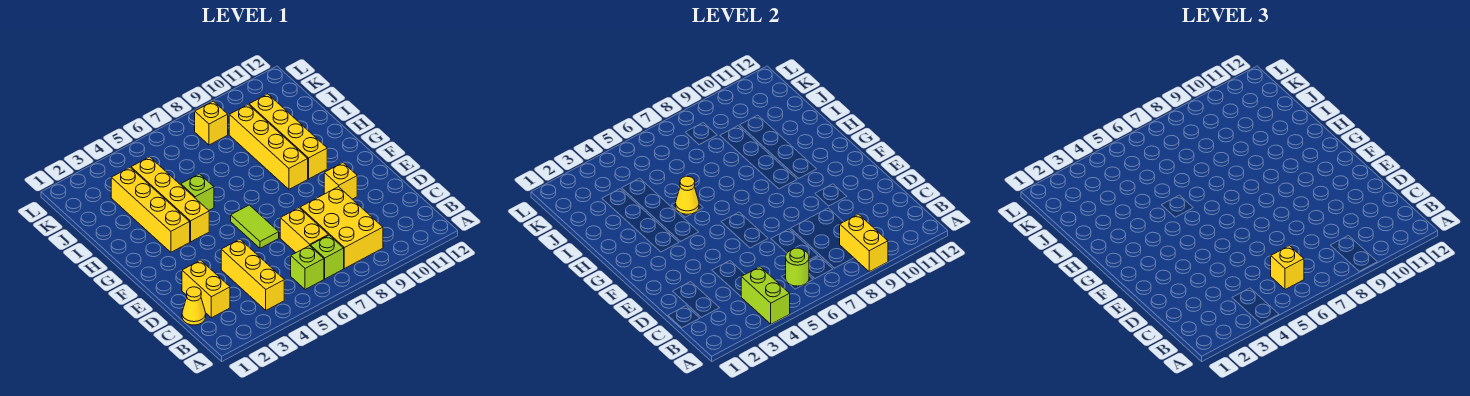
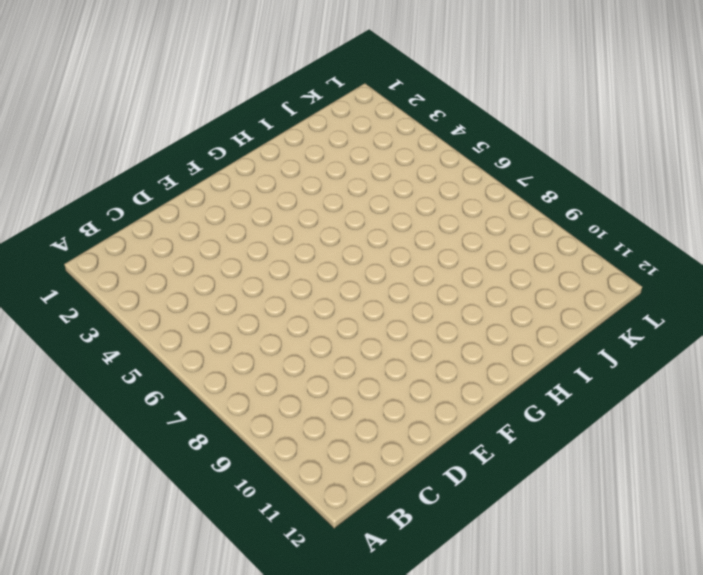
none -> yellow 1x3 brick [221,239,284,310]
none -> lime 1x1 brick [291,246,324,290]
none -> lime 1x1 brick [310,235,344,279]

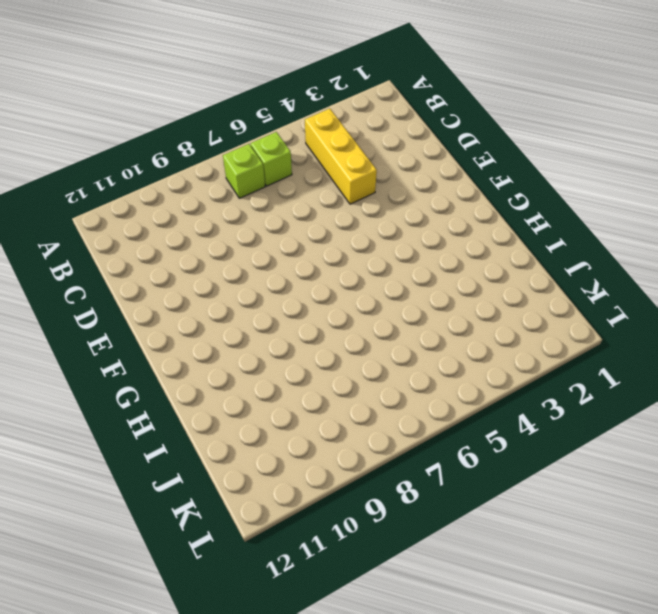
none -> yellow 2x3 brick [300,187,383,269]
none -> yellow 1x1 cone [182,287,206,325]
none -> yellow 1x2 brick [182,260,230,318]

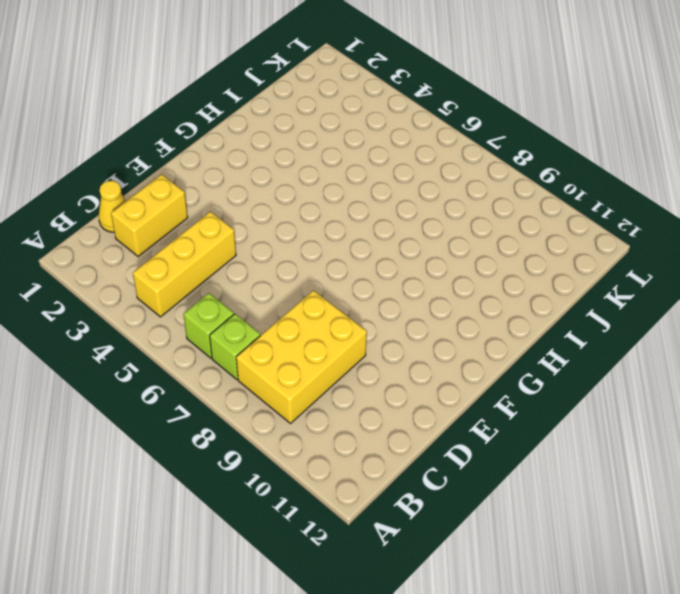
none -> yellow 1x2 brick [280,208,328,253]
none -> lime 1x2 tile [231,205,279,248]
none -> yellow 1x1 brick [324,163,357,199]

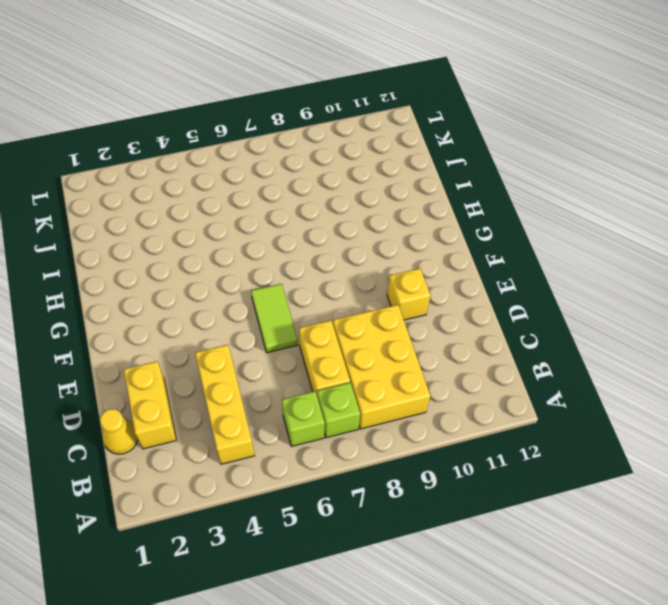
none -> yellow 1x4 brick [111,168,190,252]
none -> yellow 1x4 brick [131,157,209,242]
none -> yellow 1x4 brick [229,105,308,189]

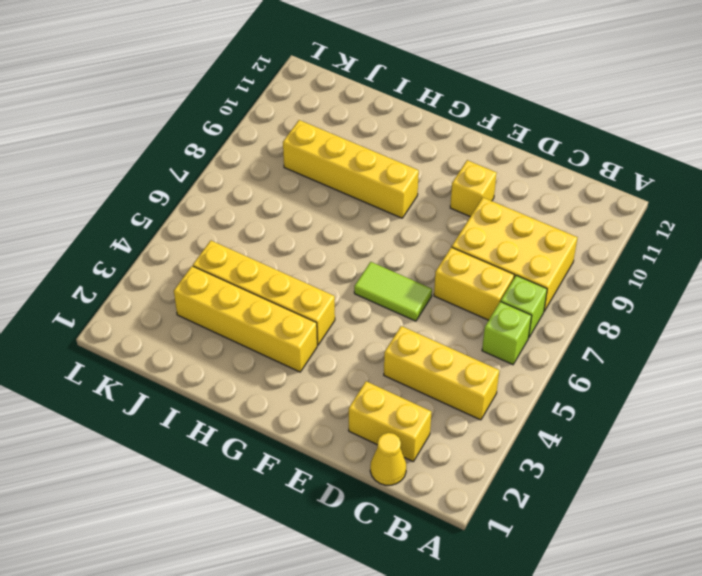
none -> yellow 1x4 brick [249,94,327,179]
none -> lime 1x1 brick [180,174,214,210]
none -> yellow 1x1 brick [195,101,228,145]

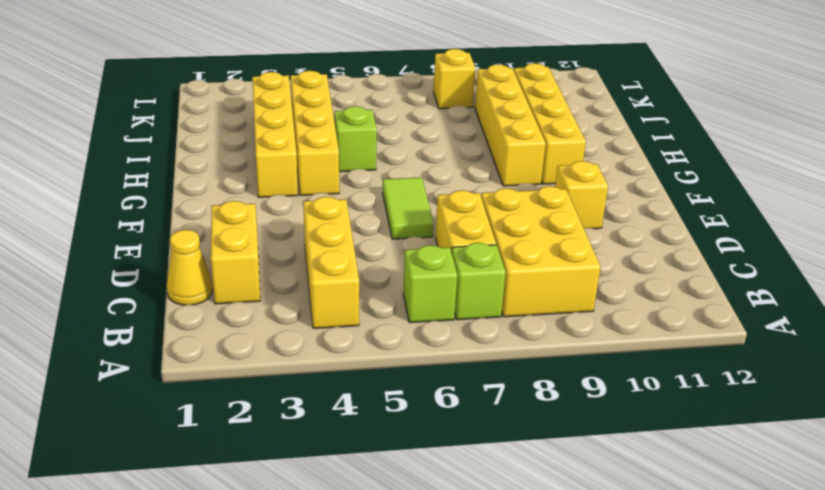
none -> lime 1x2 brick [741,267,790,324]
none -> yellow 1x2 brick [840,214,888,272]
none -> lime 1x1 round brick [786,248,809,286]

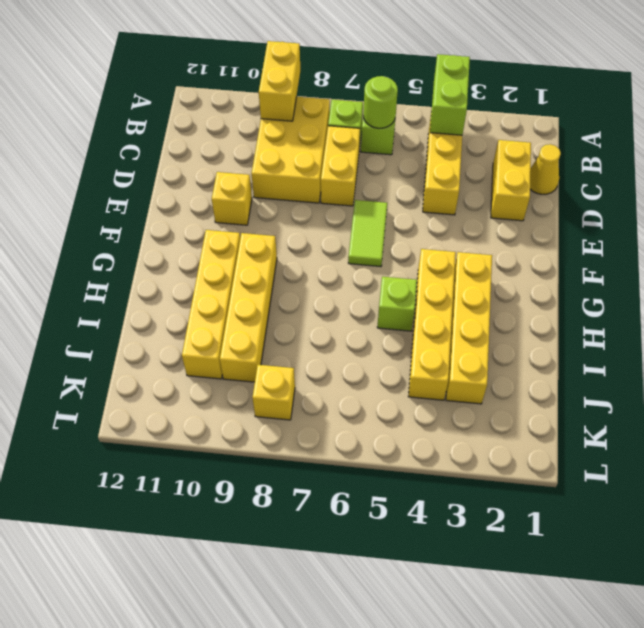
none -> yellow 1x1 cone [676,176,699,214]
none -> yellow 1x1 brick [1271,246,1304,290]

